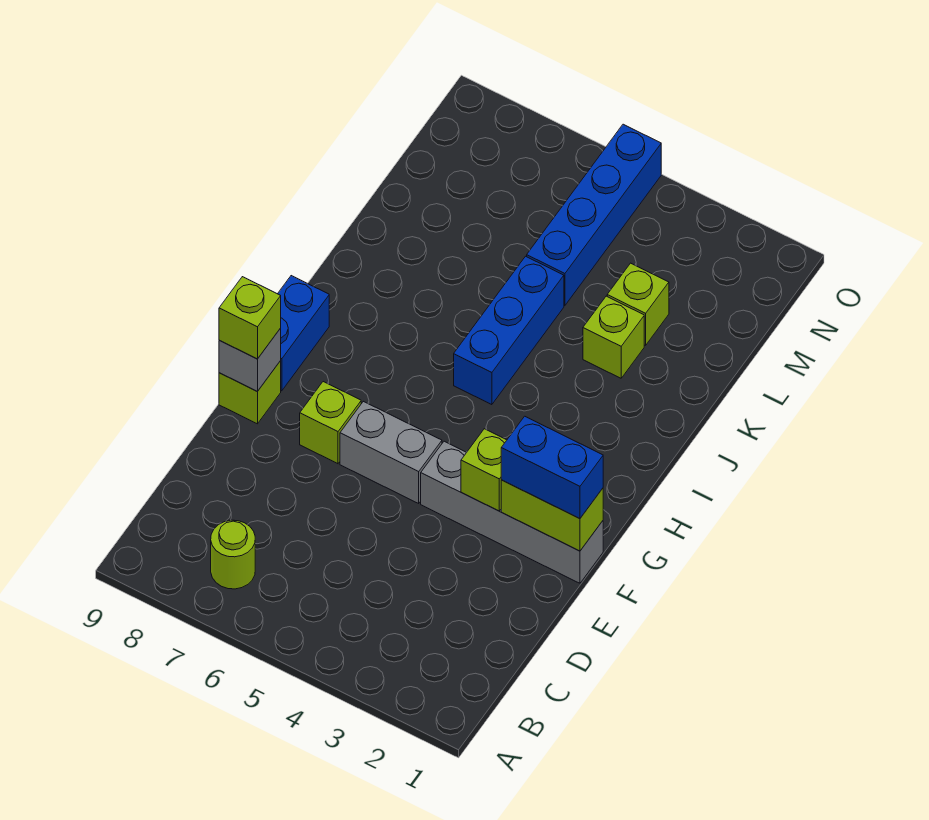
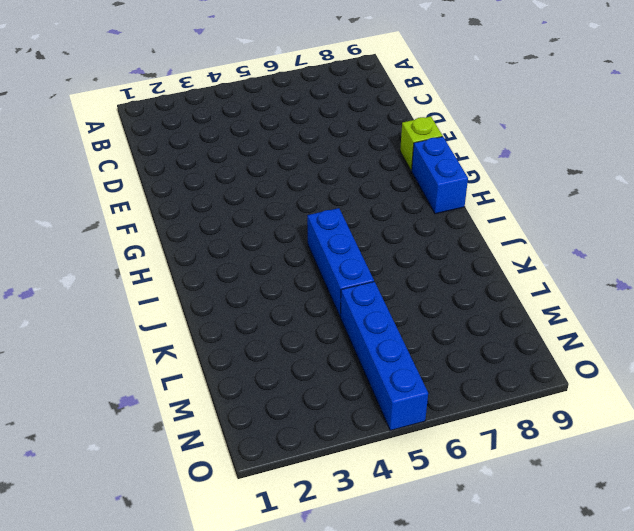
none -> lime 1x1 round brick [211,520,255,589]
none -> grey 1x4 brick [421,441,603,583]
none -> grey 1x2 brick [340,401,442,503]

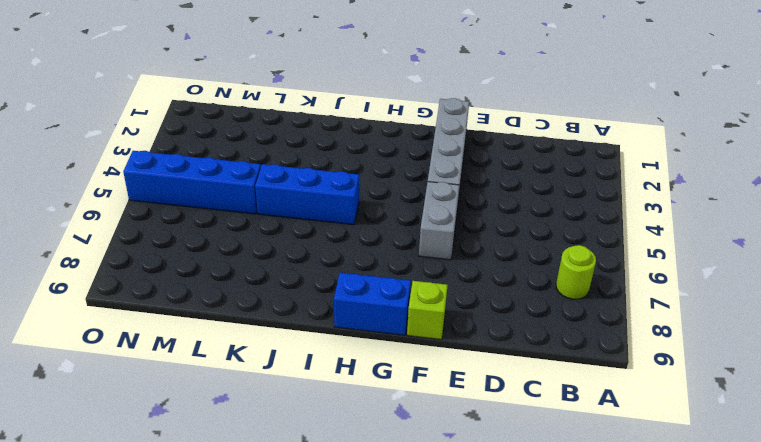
none -> lime 1x1 brick [300,382,361,464]
none -> lime 1x1 brick [583,296,644,378]
none -> lime 1x1 brick [607,263,669,345]

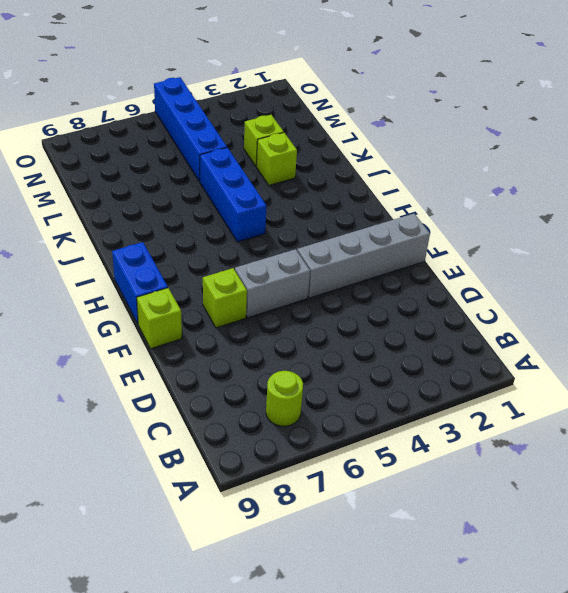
none -> lime 1x2 brick [501,480,603,551]
none -> lime 1x1 brick [461,429,507,511]
none -> grey 1x1 brick [219,328,281,392]

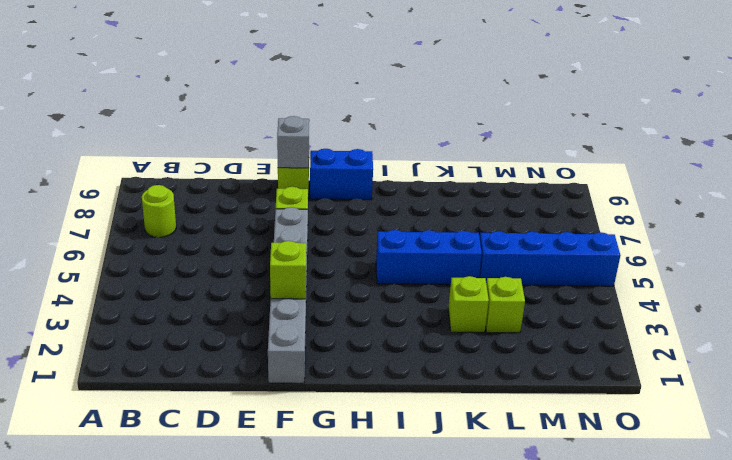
none -> lime 1x2 brick [501,480,603,551]
none -> blue 1x2 brick [501,416,603,519]
none -> lime 1x1 brick [219,277,281,359]

